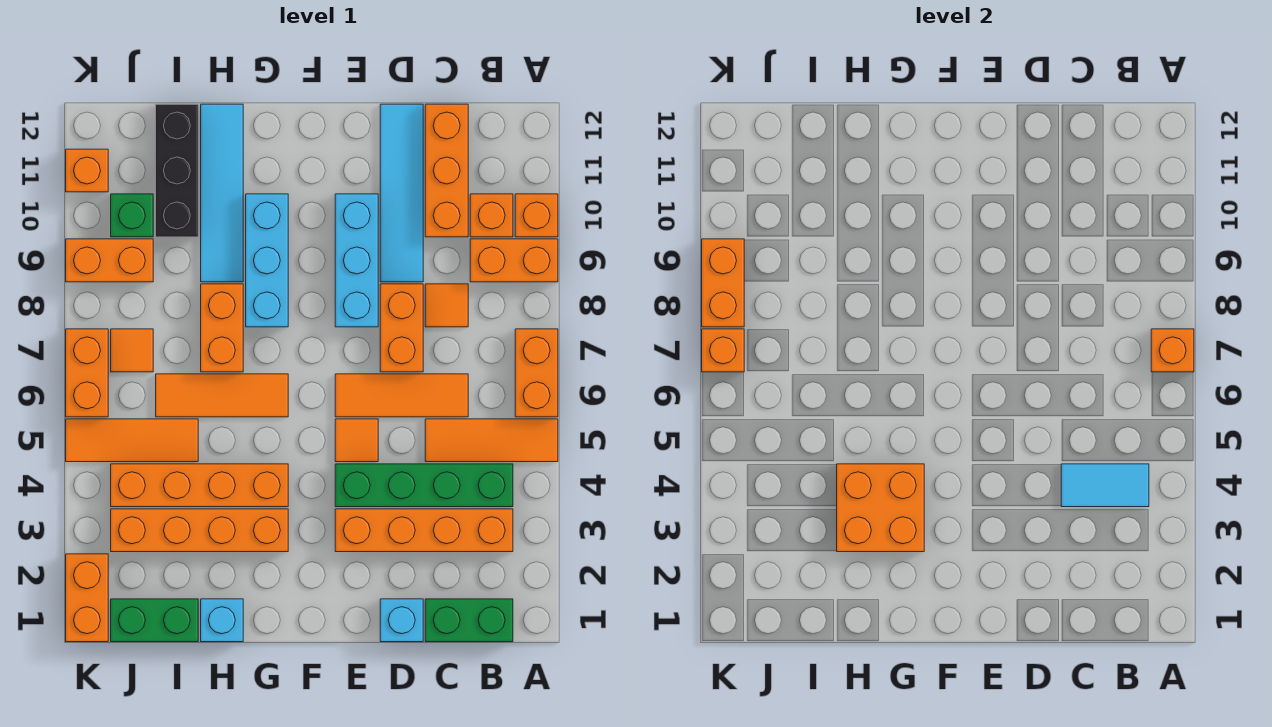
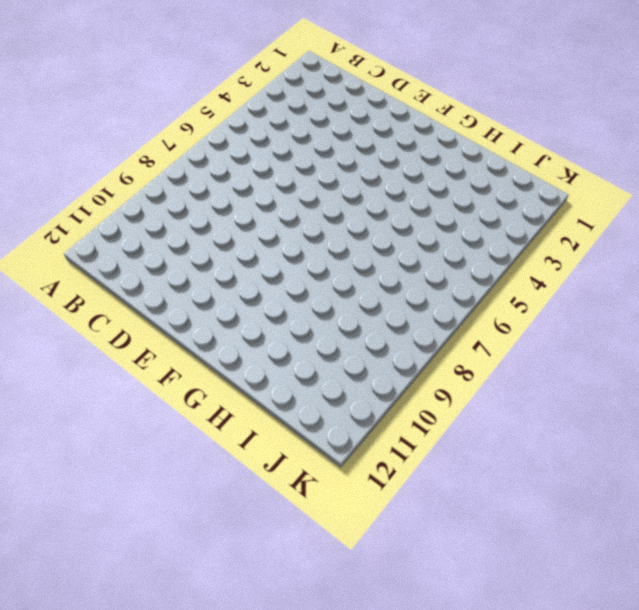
none -> orange 1x3 tile [425,419,558,462]
none -> orange 1x2 brick [515,329,558,417]
none -> orange 1x2 brick [470,239,558,282]
none -> orange 1x1 brick [515,194,558,237]

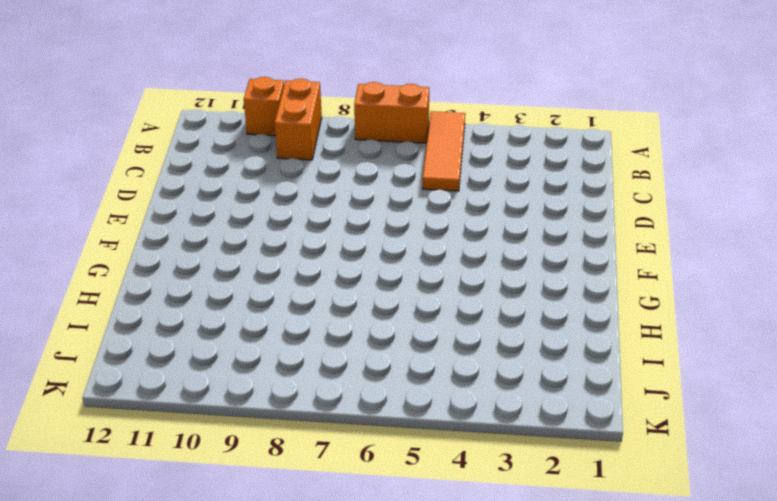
none -> green 1x2 brick [425,599,513,642]
none -> orange 1x4 brick [335,509,513,552]
none -> green 1x4 brick [335,464,513,507]
none -> orange 1x1 brick [470,194,513,237]

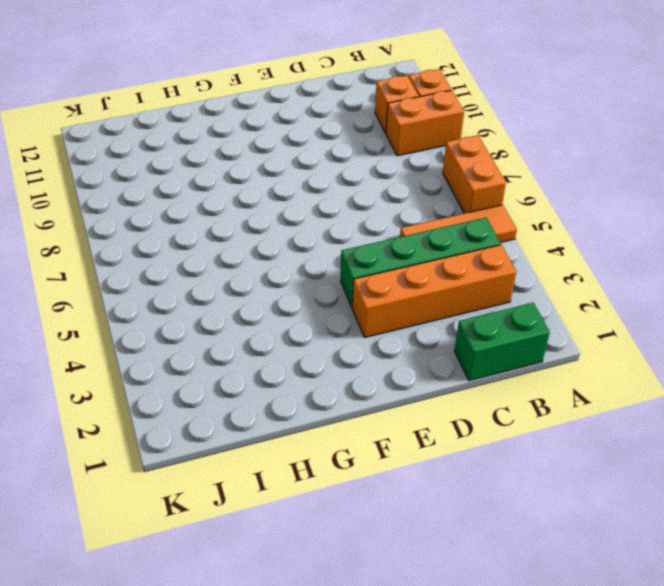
none -> orange 1x3 tile [335,374,468,417]
none -> orange 1x1 tile [425,284,468,327]
none -> orange 1x3 brick [425,104,468,237]
none -> cyan 1x1 brick [380,599,423,642]

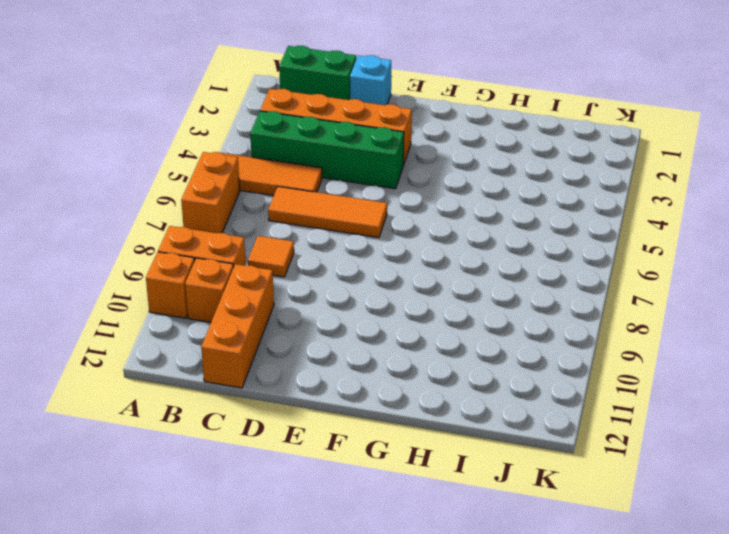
none -> orange 1x2 brick [380,284,423,372]
none -> cyan 1x4 tile [380,104,423,282]
none -> orange 1x1 tile [335,419,378,462]
none -> cyan 1x3 brick [335,194,378,327]

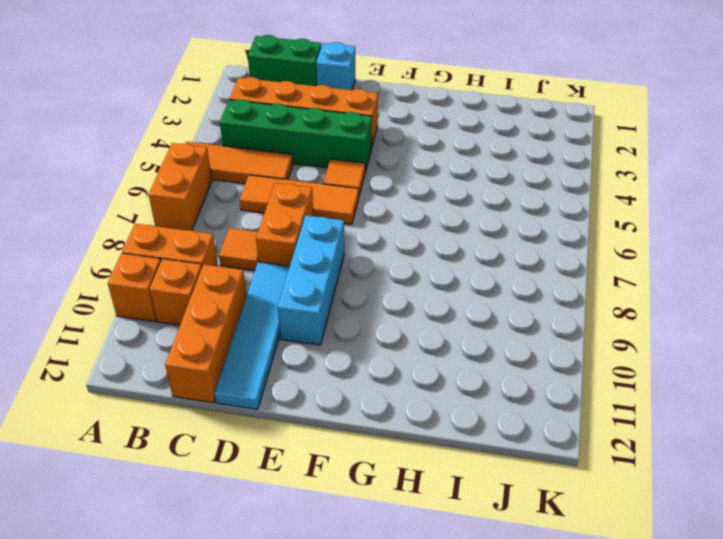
none -> orange 1x4 brick [111,509,288,552]
none -> orange 1x4 brick [111,464,288,507]
none -> orange 1x3 tile [156,374,288,417]
none -> cyan 1x3 brick [246,194,288,327]

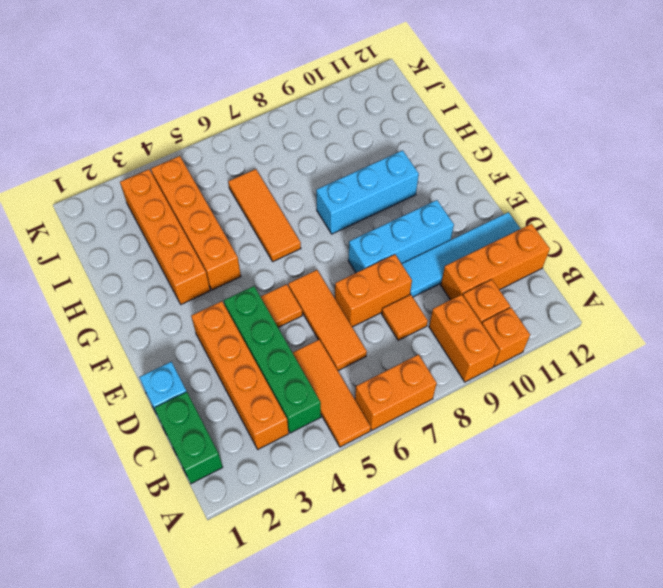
none -> cyan 1x1 brick [201,599,243,642]
none -> orange 1x2 brick [201,284,243,372]
none -> cyan 1x4 tile [201,104,243,282]
none -> green 1x2 brick [111,599,198,642]

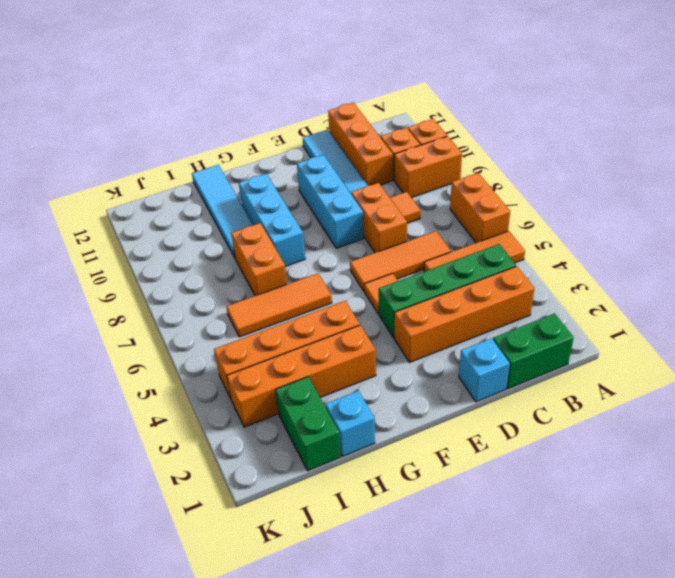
green 1x2 brick [276,377,341,471] -> green 1x2 brick turned to [111,599,198,642]
none -> orange 1x3 tile [66,419,198,462]
none -> black 1x3 brick [156,104,198,237]
none -> orange 1x1 tile [111,329,153,372]
none -> orange 1x2 brick [66,239,153,282]

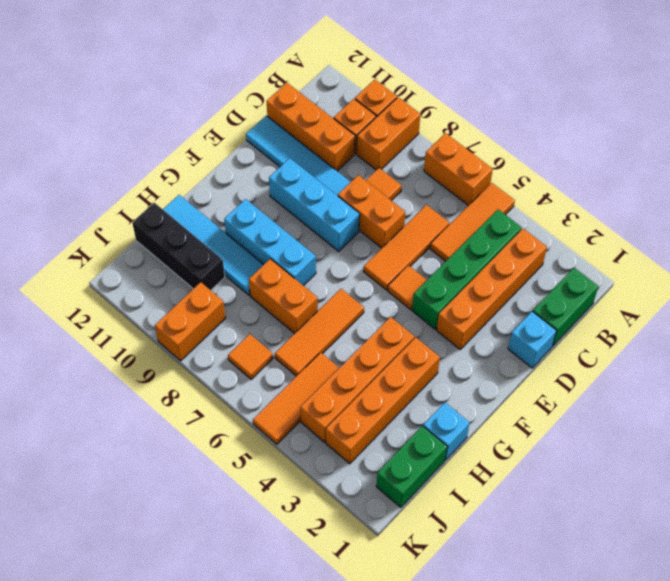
none -> green 1x1 brick [111,194,153,237]
none -> orange 1x2 brick [66,554,108,642]
none -> orange 1x2 brick [66,329,108,417]
none -> orange 1x1 brick [66,149,108,192]

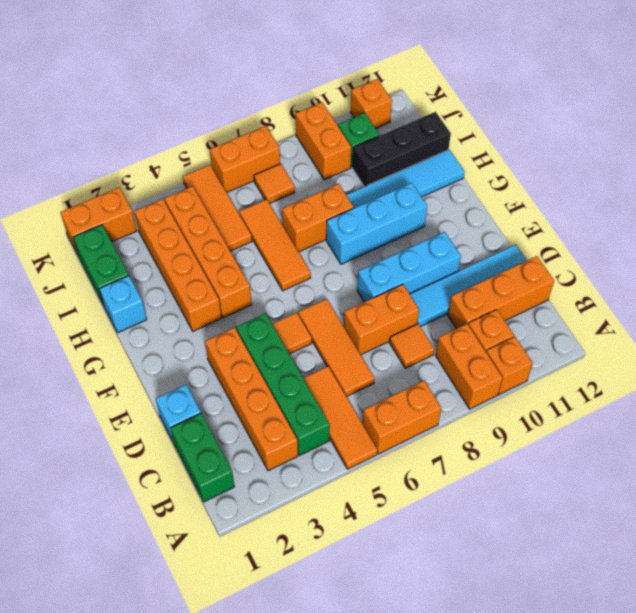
none -> orange 1x1 brick [1151,329,1194,372]
none -> cyan 1x2 tile [1061,464,1149,507]
none -> orange 2x2 brick [837,464,924,552]
none -> orange 1x1 brick [702,329,744,372]

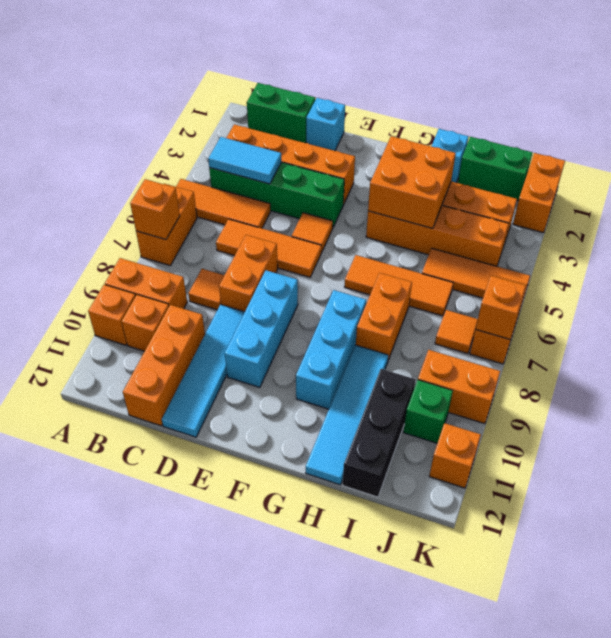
none -> orange 1x2 brick [702,239,744,327]

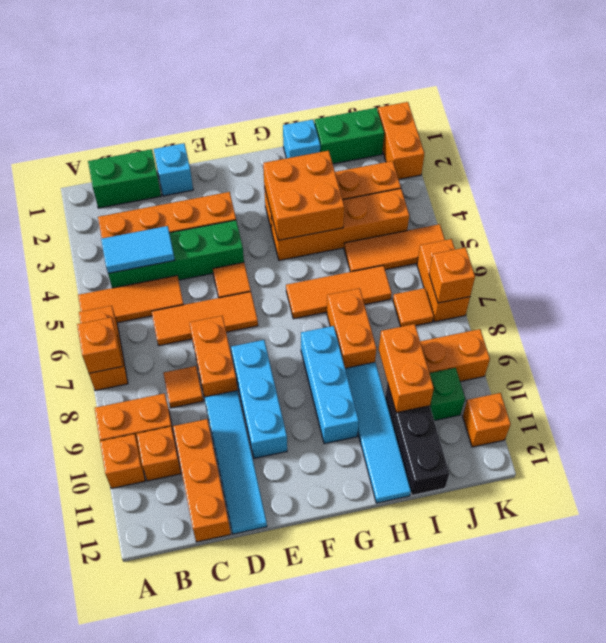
orange 1x2 brick [379,324,434,413] -> orange 1x2 brick moved to [702,239,744,327]

